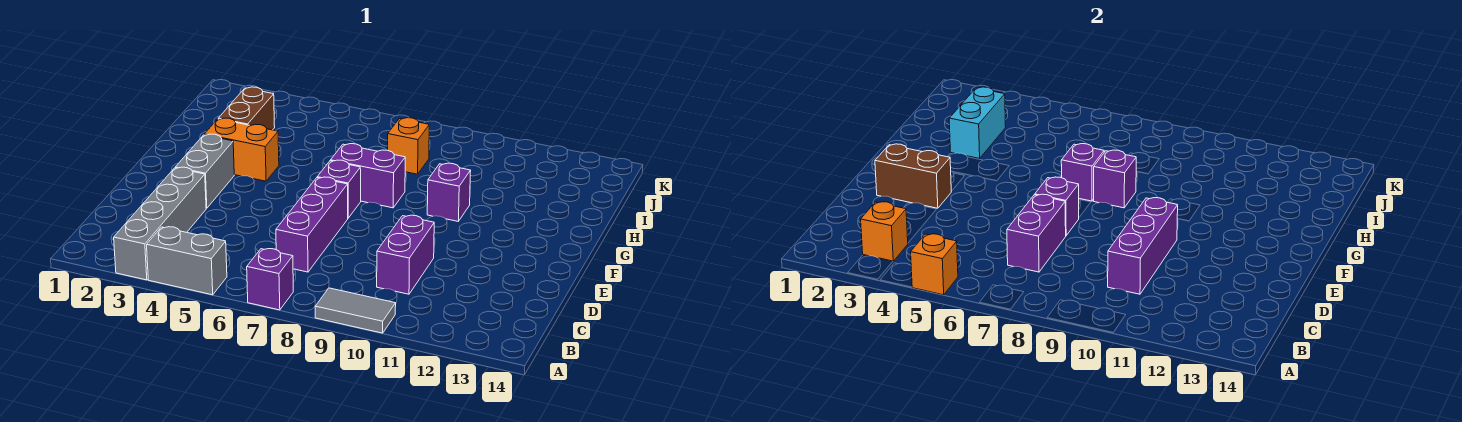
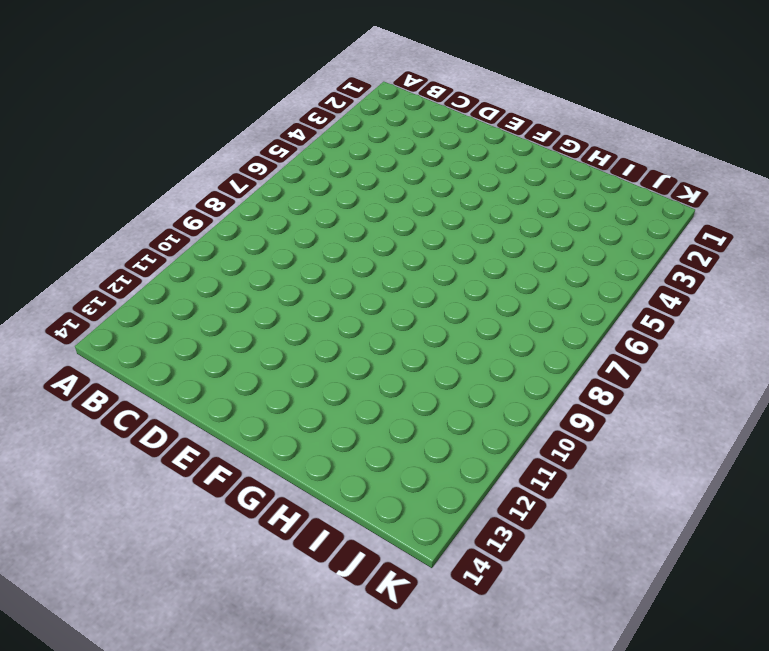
none -> grey 1x4 brick [114,167,206,280]
none -> grey 1x2 brick [147,227,227,295]
none -> purple 1x1 brick [247,249,293,310]

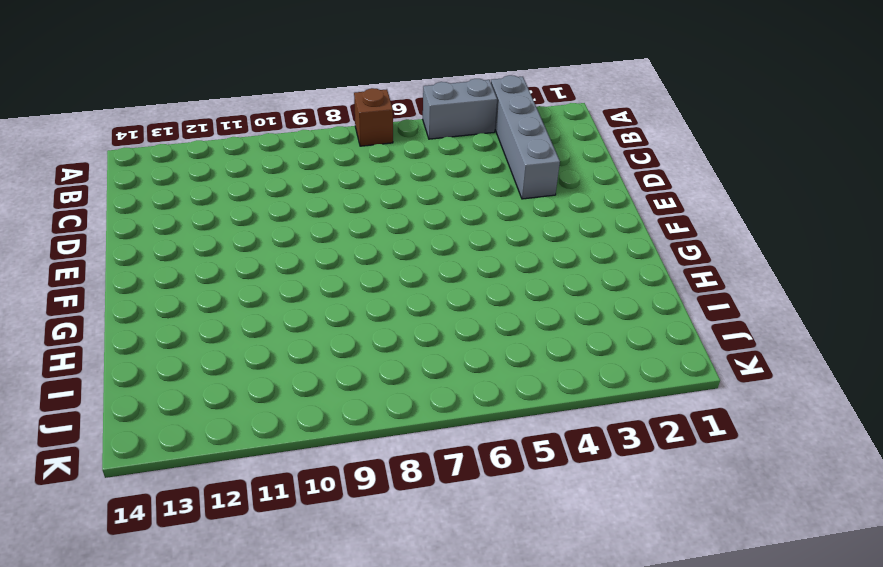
brown 1x1 brick [354,88,393,146] -> purple 1x1 brick [247,249,293,310]
none -> grey 1x2 tile [315,288,396,333]
none -> purple 1x3 brick [276,177,348,272]
none -> purple 1x2 brick [377,215,434,294]

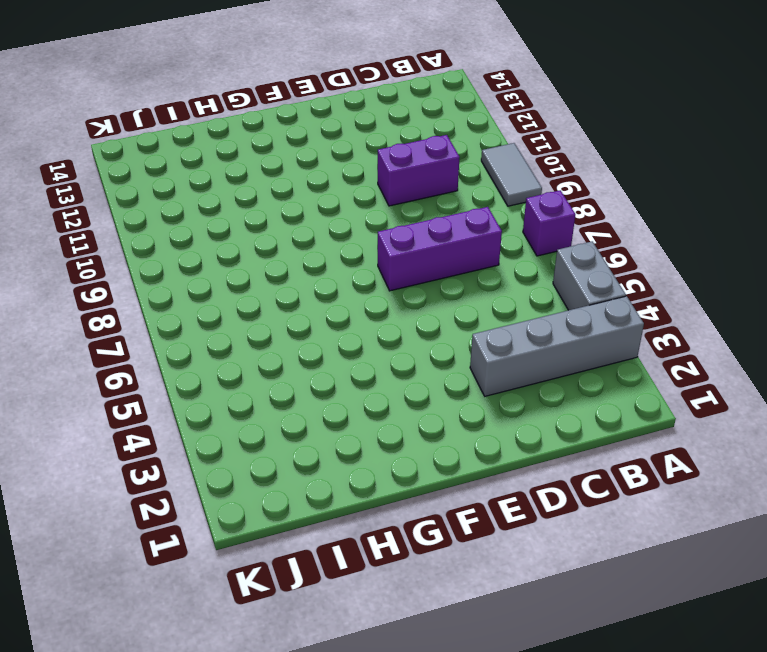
none -> grey 1x2 brick [175,134,234,208]
none -> purple 1x1 brick [317,160,361,218]
none -> orange 1x2 brick [204,118,279,181]

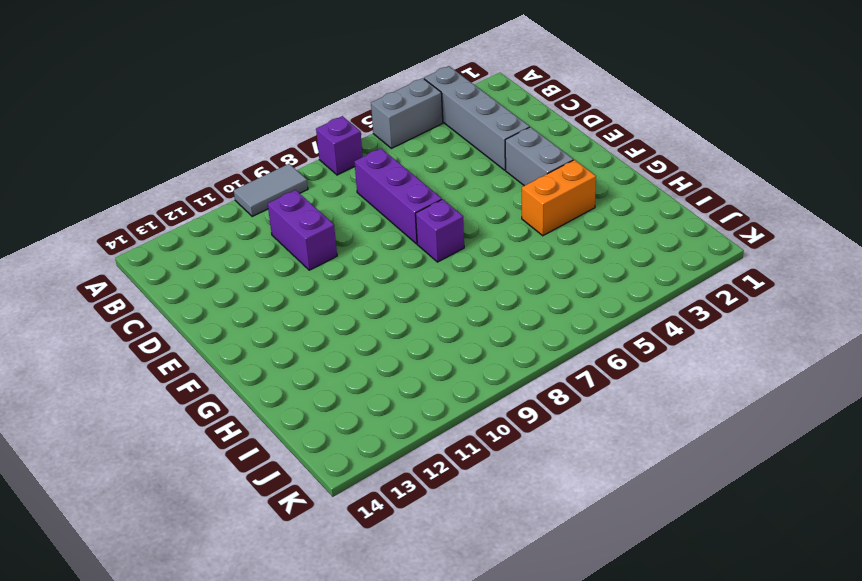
none -> purple 1x2 brick [330,144,405,208]
none -> purple 1x1 brick [427,163,471,221]
none -> brown 1x2 brick [218,87,275,130]

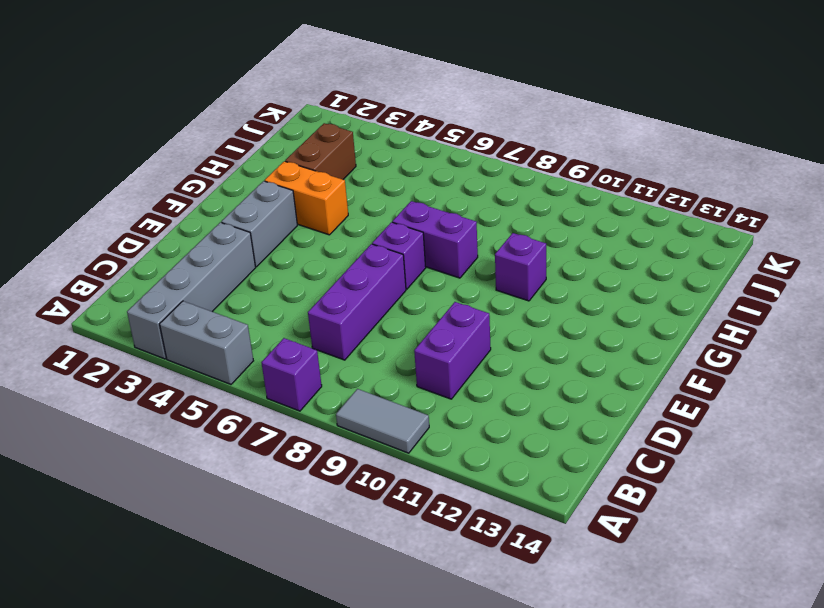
none -> orange 1x1 brick [388,118,429,174]
none -> orange 1x1 brick [911,234,958,295]
none -> orange 1x1 brick [861,202,908,261]

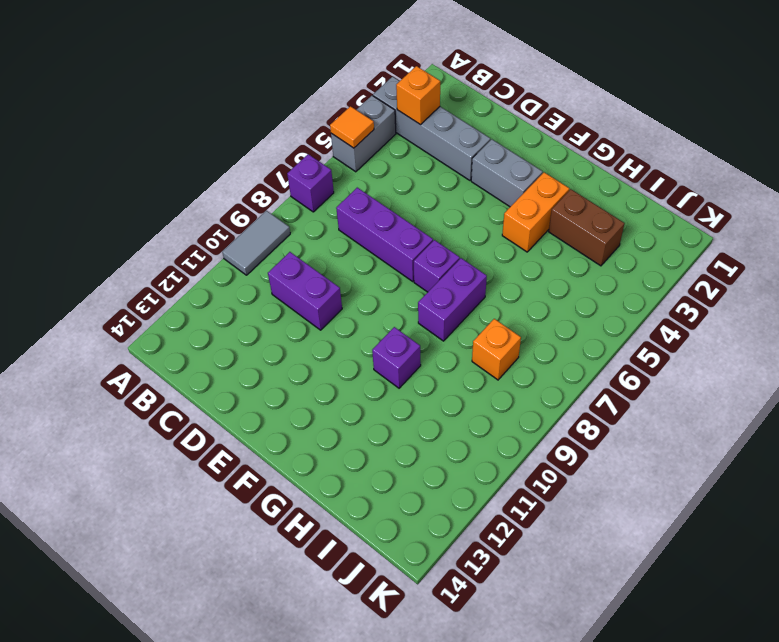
orange 1x1 tile [330,106,374,148] -> orange 1x1 brick [911,234,958,295]
none -> purple 1x2 brick [1007,194,1066,272]
none -> purple 1x3 brick [1108,198,1178,294]
none -> brown 1x2 brick [875,144,951,208]

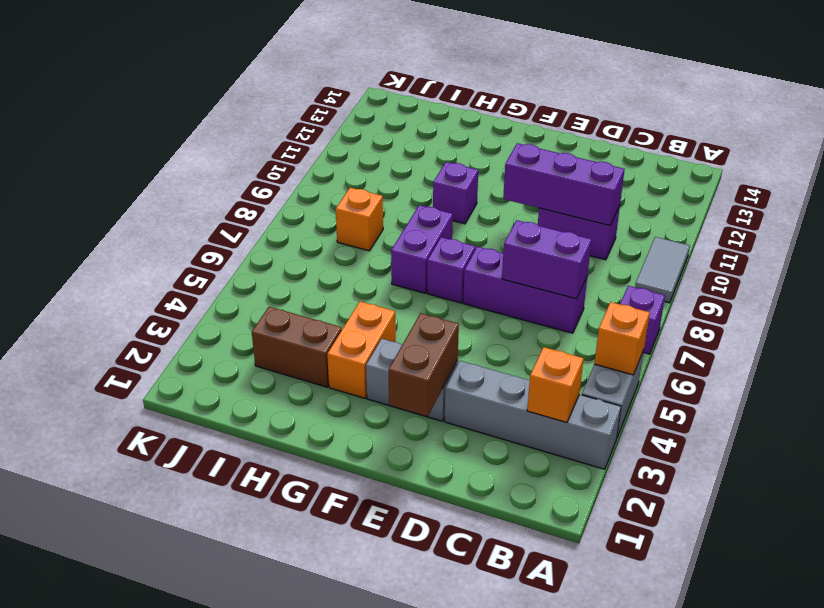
none -> purple 1x1 brick [1035,177,1079,235]
none -> purple 1x1 brick [1061,144,1104,201]
none -> purple 1x1 brick [1094,150,1137,208]

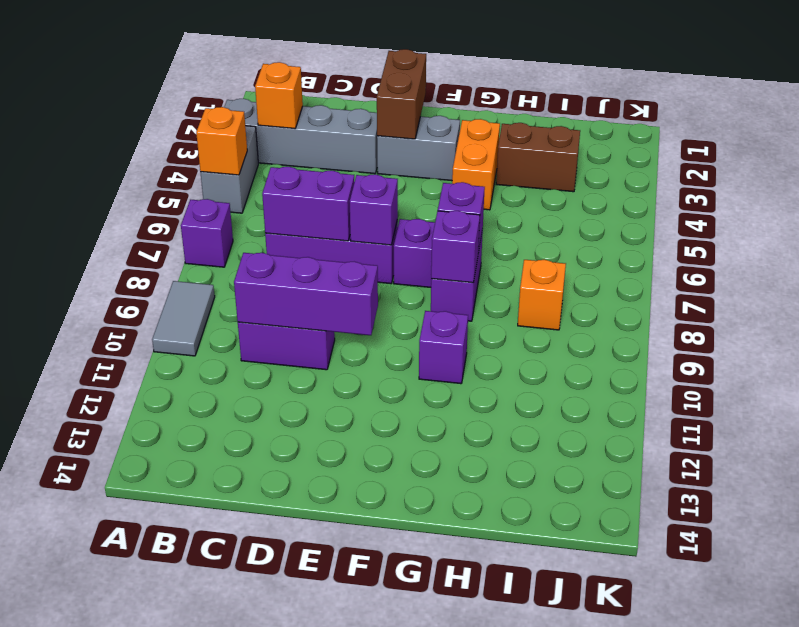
none -> cyan 1x2 brick [949,87,1006,158]

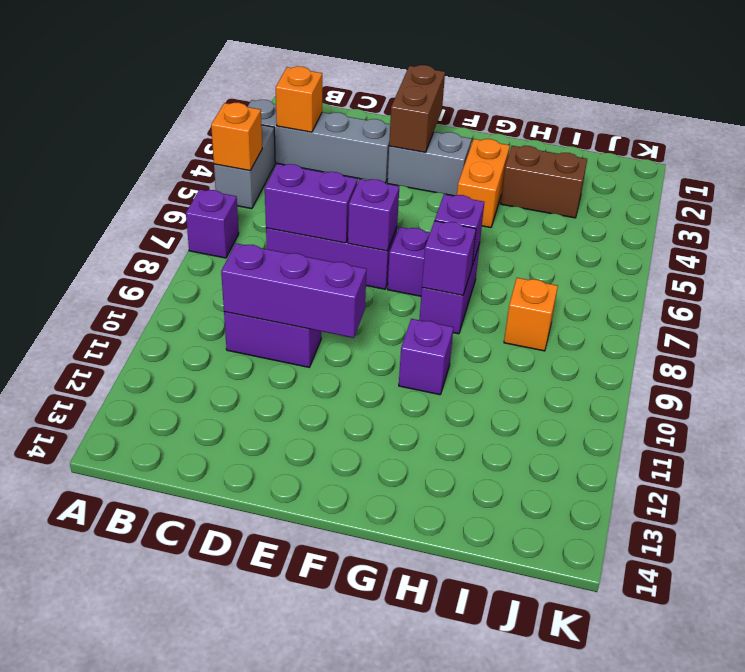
none -> grey 1x2 tile [315,288,396,333]
none -> cyan 1x2 brick [949,87,1006,158]

